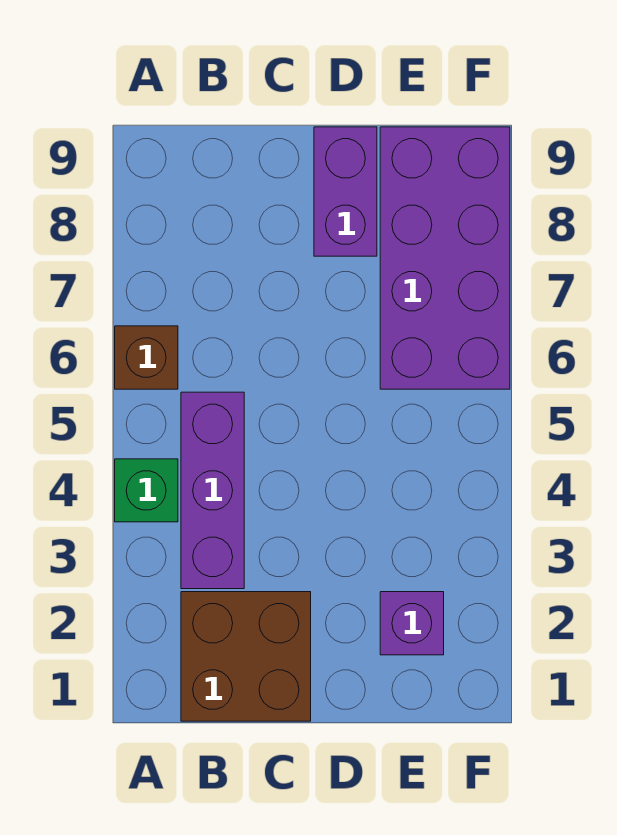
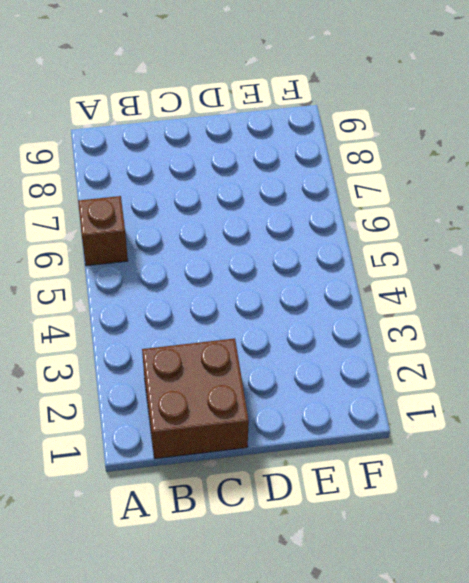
none -> green 1x1 brick [115,459,178,522]
none -> purple 1x3 brick [181,392,244,589]

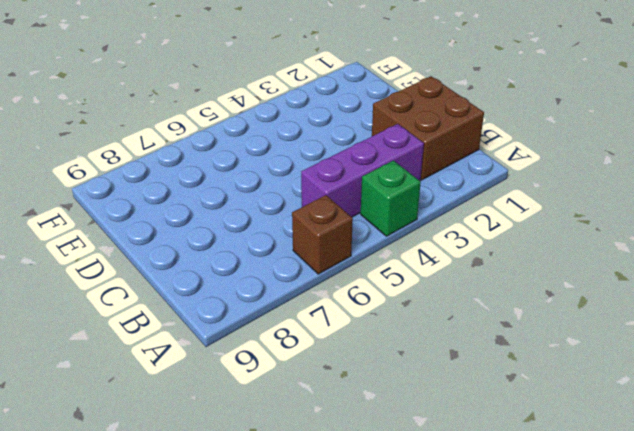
none -> purple 1x2 brick [314,127,377,256]
none -> purple 1x1 brick [380,592,444,655]

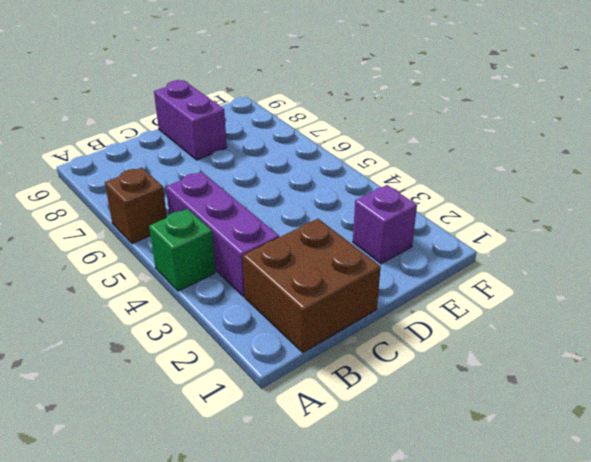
none -> purple 2x4 brick [380,127,510,389]

